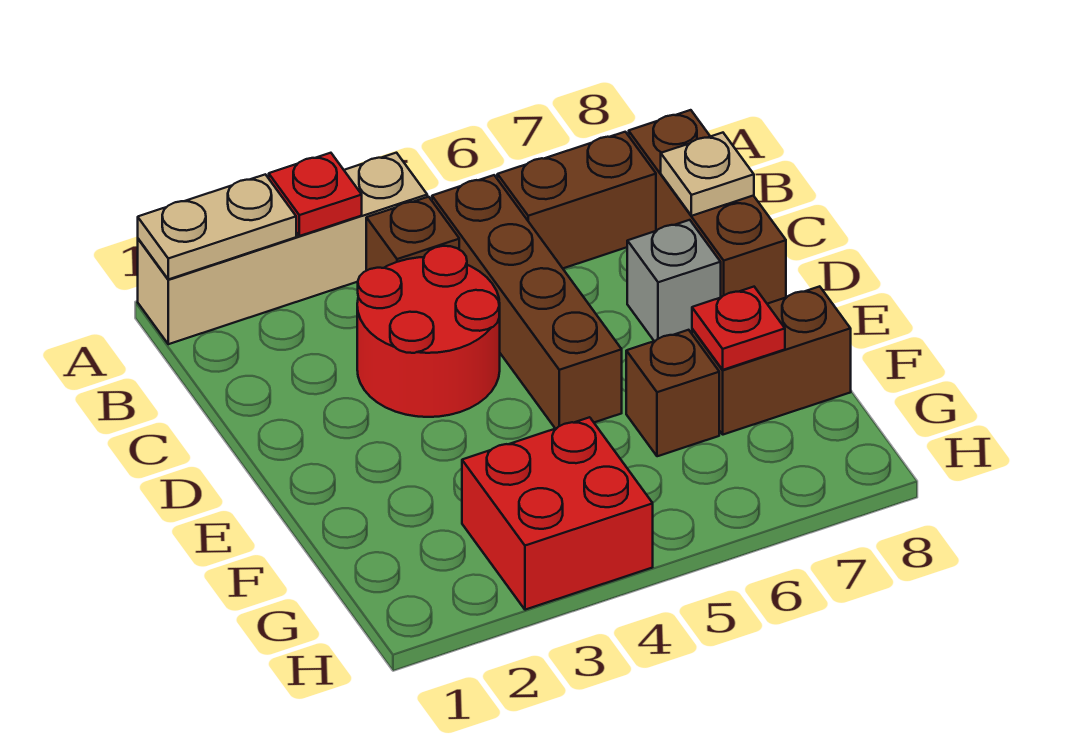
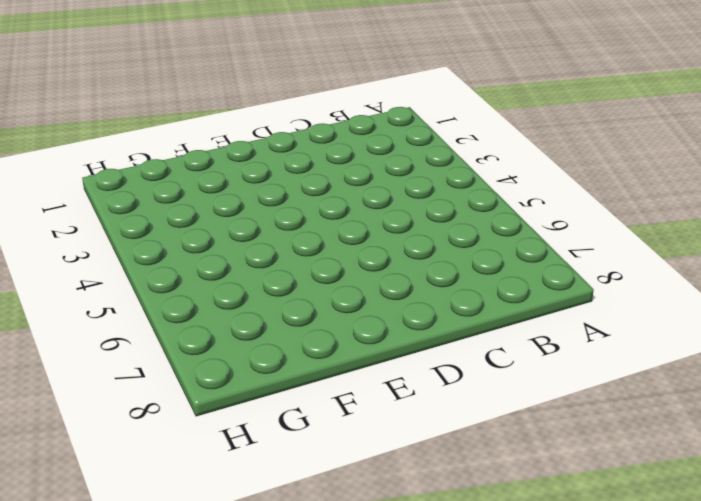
none -> tan 1x4 brick [138,153,427,344]
none -> brown 1x1 brick [366,197,459,271]
none -> brown 1x4 brick [432,175,622,429]

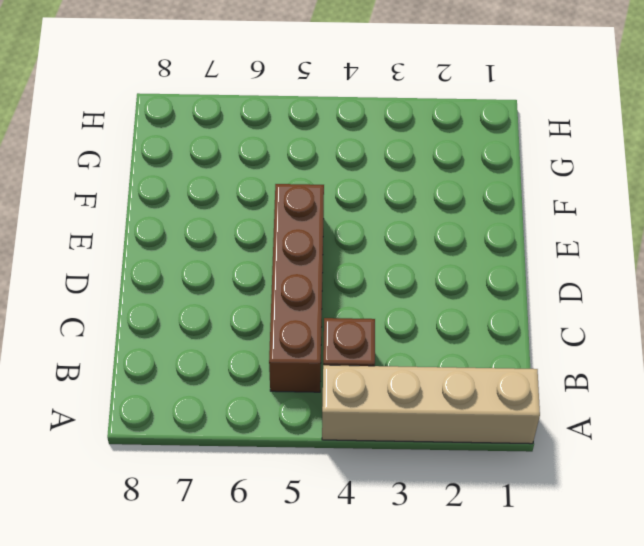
none -> brown 1x2 brick [497,132,656,268]
none -> brown 1x3 brick [629,110,786,304]
none -> red 2x2 round brick [357,246,500,417]

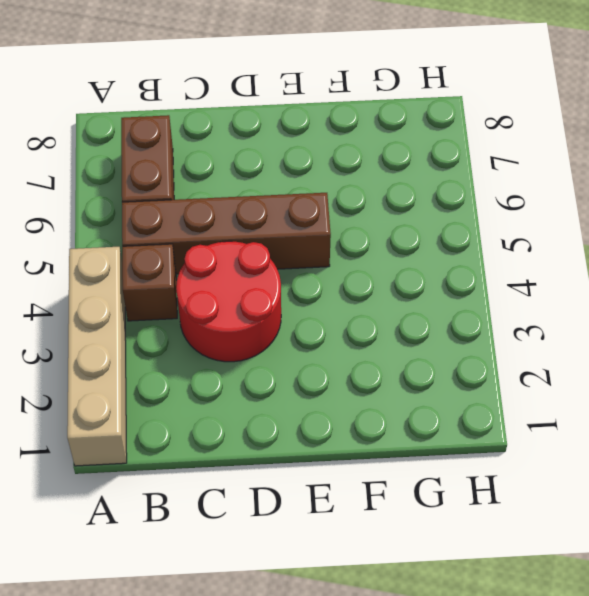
none -> brown 1x3 brick [629,110,786,304]
none -> grey 1x1 brick [627,220,721,341]
none -> brown 1x1 brick [626,330,719,456]

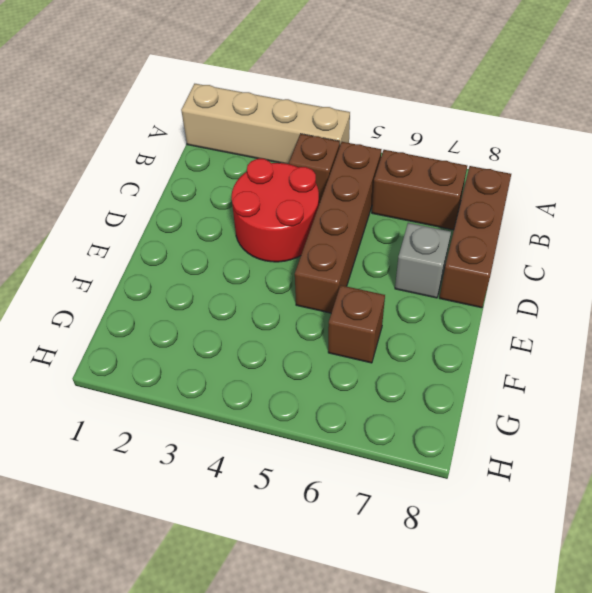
none -> brown 1x2 brick [692,286,851,435]
none -> red 2x2 brick [462,417,653,610]
none -> tan 1x2 plate [138,174,296,279]

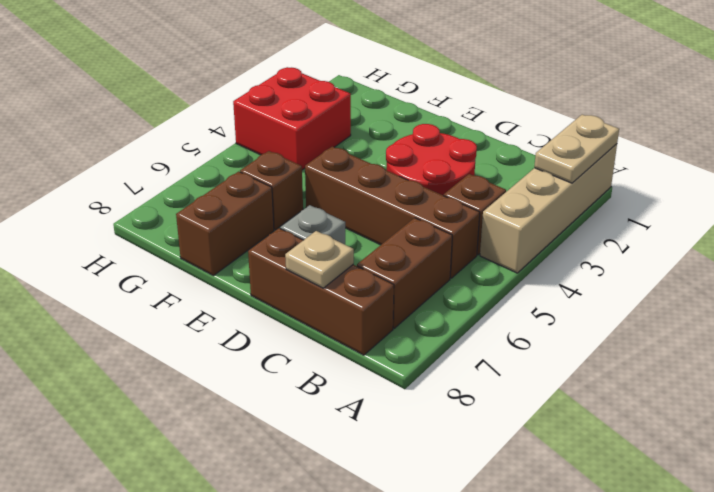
none -> red 1x1 plate [269,153,362,236]
none -> red 1x1 plate [692,287,785,370]

